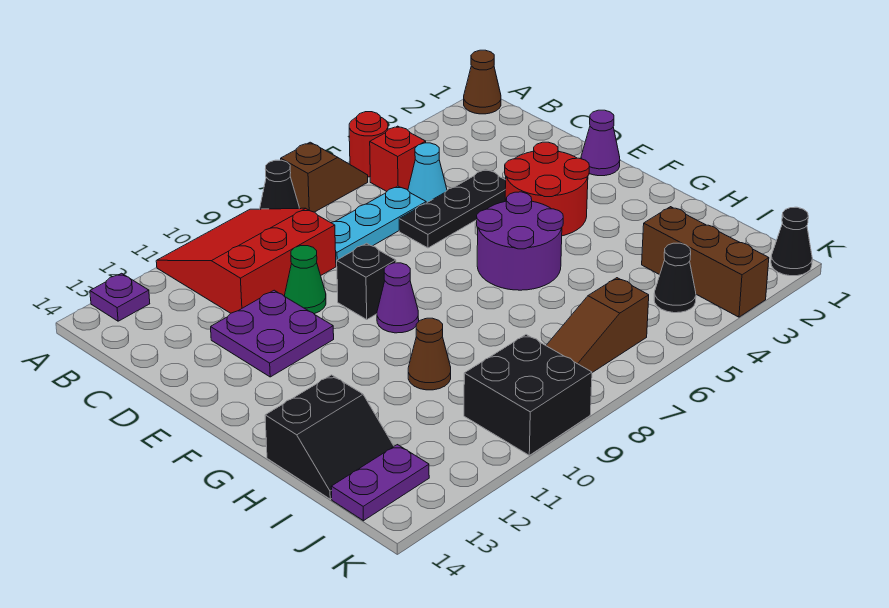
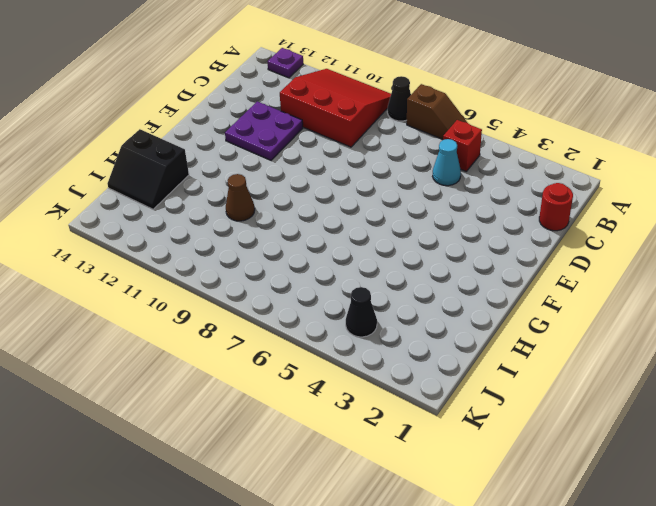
red 1x1 round brick [539,183,573,231] -> red 1x1 round brick moved to [349,112,388,177]
none -> brown 1x1 cone [464,50,501,114]
none -> cyan 1x3 plate [332,186,426,266]
none -> black 1x3 plate [399,169,506,248]

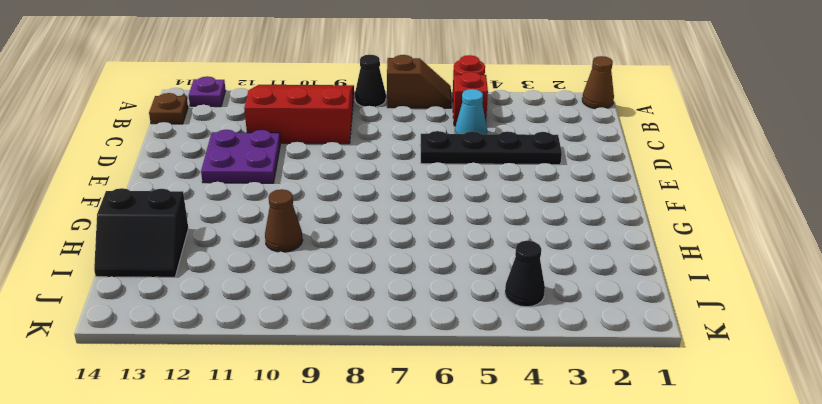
brown 1x1 plate [149,93,188,124] -> none
black 1x4 plate [420,131,562,165] -> black 1x3 plate [399,169,506,248]
none -> cyan 1x3 plate [332,186,426,266]
none -> green 1x1 cone [285,246,326,314]
none -> purple 1x1 cone [581,110,620,176]

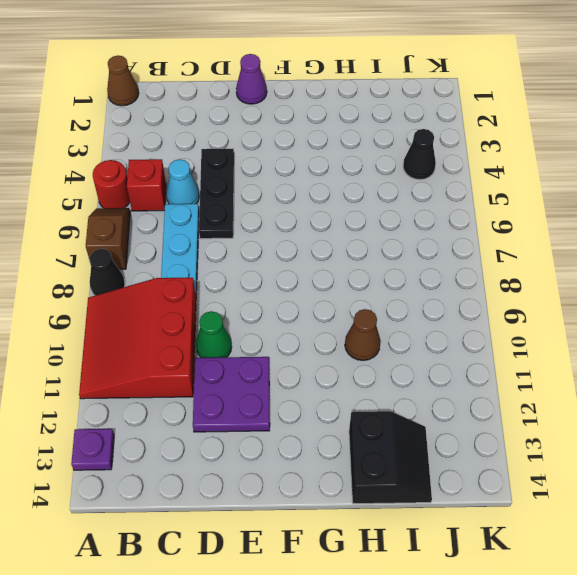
none -> red 2x2 round brick [505,142,589,236]
none -> black 1x1 brick [337,243,396,319]
none -> purple 2x2 round brick [477,192,563,290]

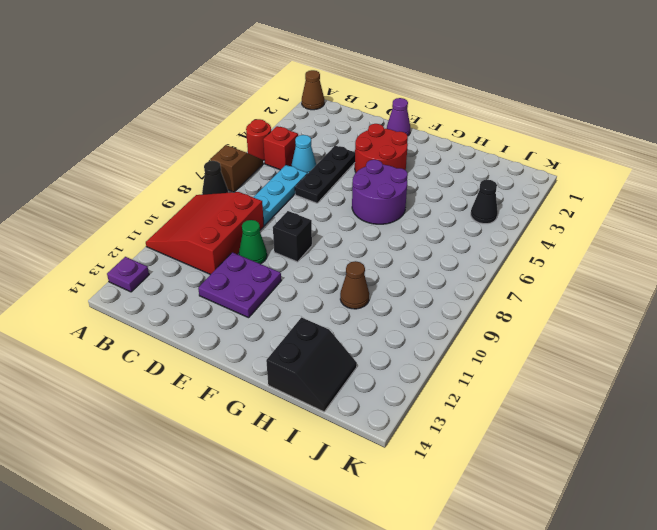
none -> purple 1x1 cone [377,263,419,333]
none -> brown 1x3 brick [642,207,769,317]
none -> brown 1x3 slope [546,278,649,373]

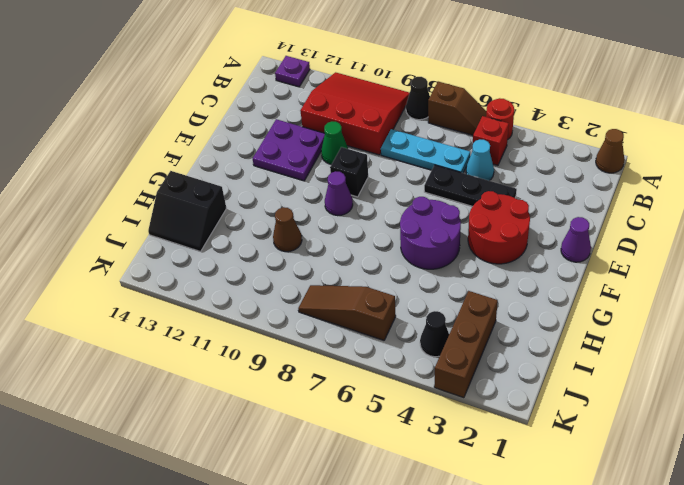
none -> black 2x2 brick [464,335,592,455]
none -> purple 1x2 plate [331,445,429,521]
none -> black 1x1 cone [771,207,812,276]

